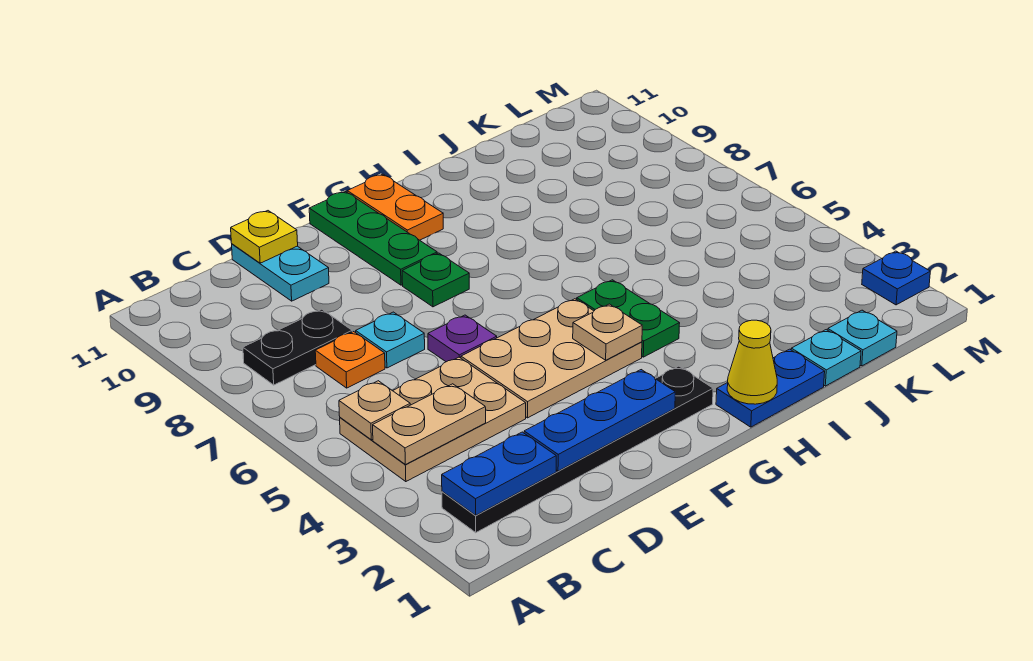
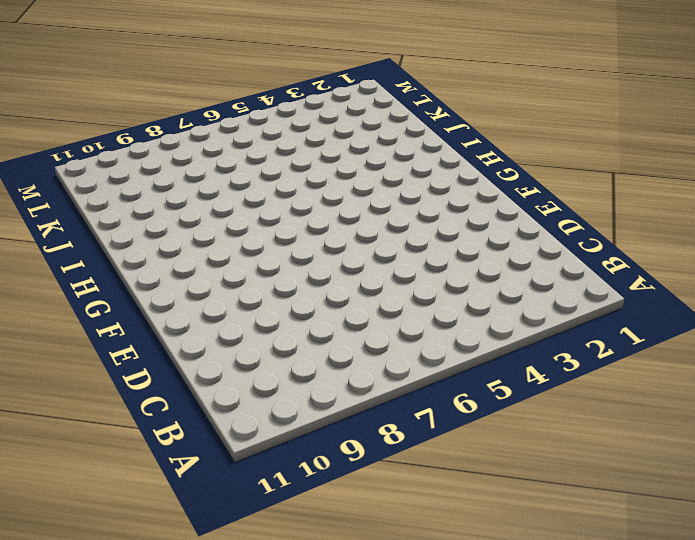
none -> black 1x6 plate [442,366,713,533]
none -> tan 2x3 plate [340,357,526,482]
none -> black 1x2 plate [243,309,352,385]

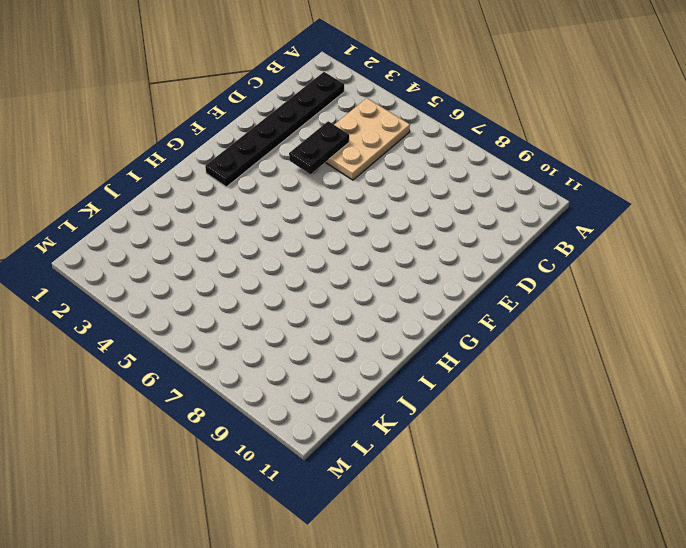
black 1x2 plate [289,121,349,174] -> black 1x2 plate moved to [243,309,352,385]
none -> orange 1x1 plate [315,332,385,388]
none -> cyan 1x1 plate [356,312,425,368]
none -> cyan 1x2 plate [232,244,329,301]

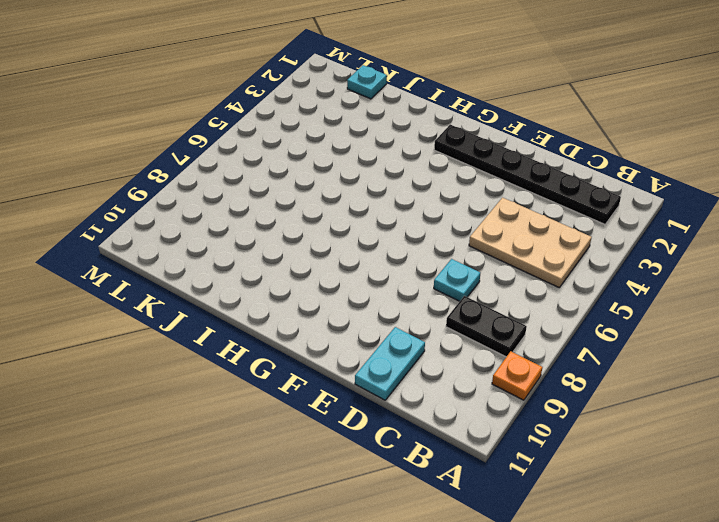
orange 1x1 plate [492,351,542,400] -> orange 1x1 plate moved to [315,332,385,388]
none -> tan 2x3 plate [461,299,642,418]
none -> purple 1x1 plate [428,315,497,362]
none -> green 1x1 plate [402,253,469,307]

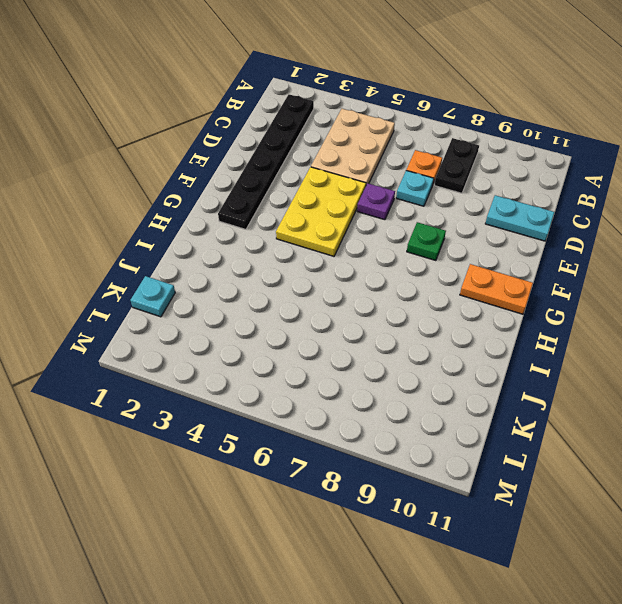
yellow 2x3 plate [276,167,366,256] -> tan 2x3 plate [461,299,642,418]
none -> green 1x3 plate [309,192,437,285]
none -> blue 1x2 plate [716,349,825,427]
none -> green 1x2 plate [577,280,680,357]

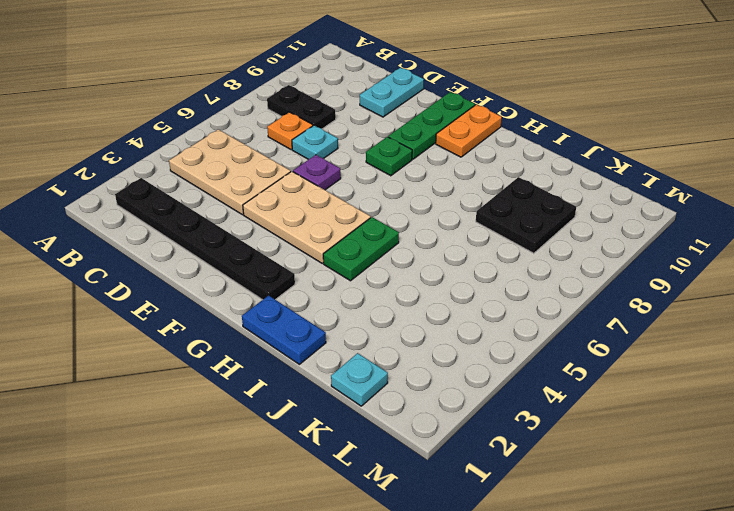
black 2x2 plate [476,177,576,253] -> none
none -> cyan 1x1 plate [791,330,861,386]
none -> blue 1x1 plate [862,251,930,305]
none -> blue 1x2 plate [442,432,556,516]

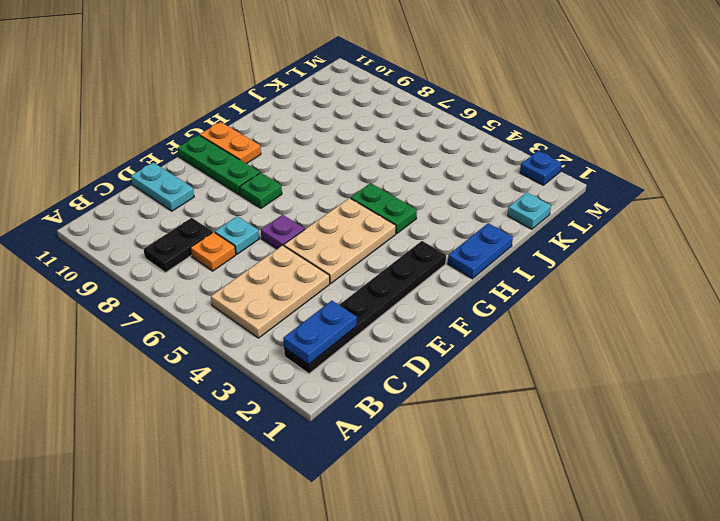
none -> cyan 1x1 plate [791,330,861,386]
none -> tan 1x2 plate [373,384,486,465]
none -> tan 1x1 plate [339,381,410,440]

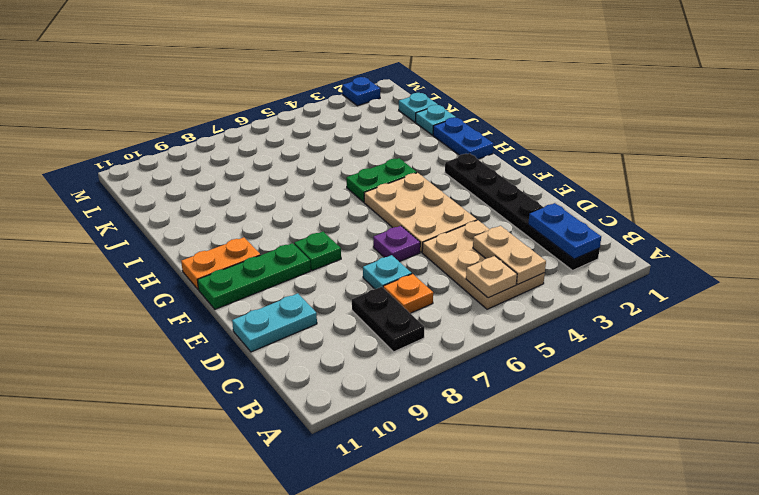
none -> blue 1x3 plate [524,370,675,471]
none -> yellow 1x1 plate [231,211,298,263]
none -> tan 1x1 plate [573,304,642,360]

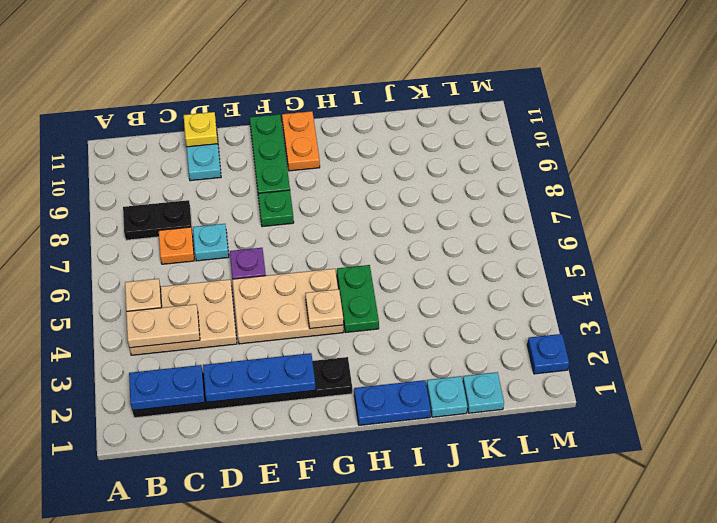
none -> yellow 1x1 cone [727,320,777,404]

